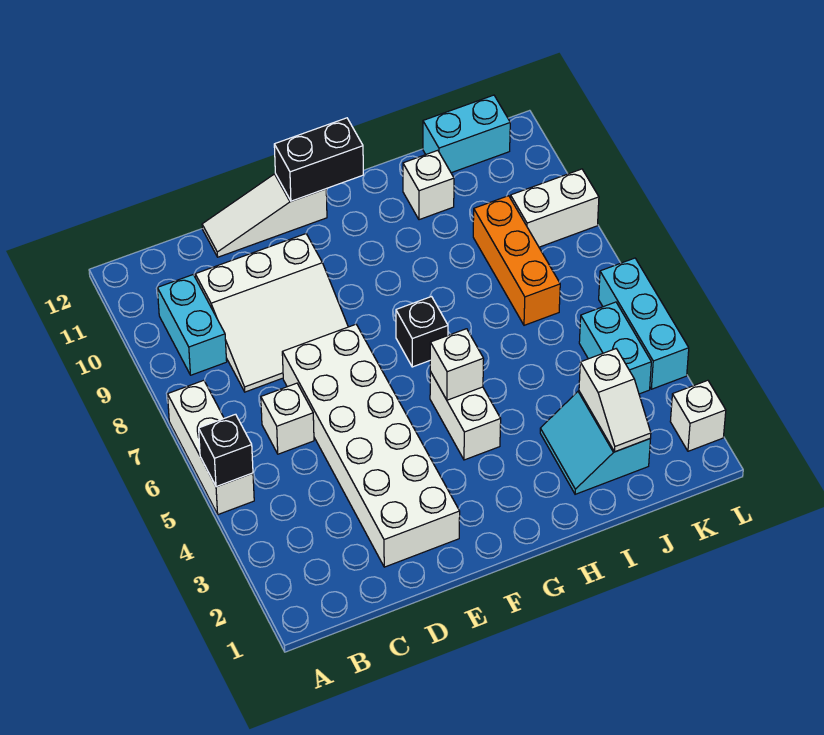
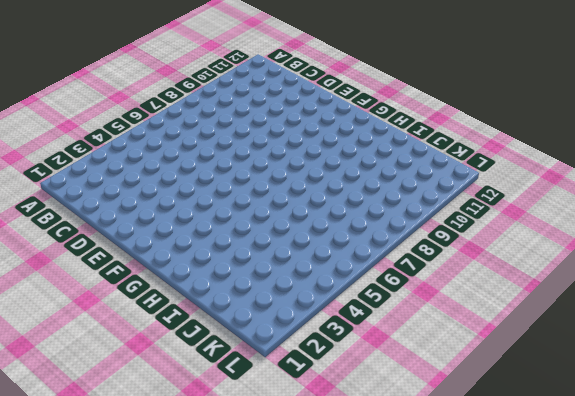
none -> white 1x3 brick [168,380,254,514]
none -> cyan 1x2 brick [157,275,227,375]
none -> white 1x1 brick [261,383,314,454]

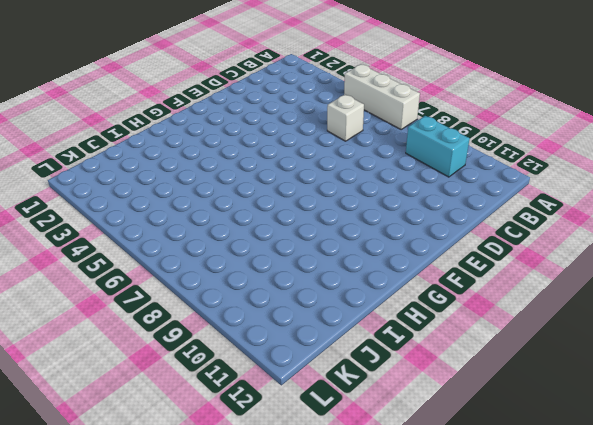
none -> white 3x3 slope [195,234,348,392]
none -> white 2x6 brick [282,324,460,567]
none -> white 1x3 slope [202,174,327,257]

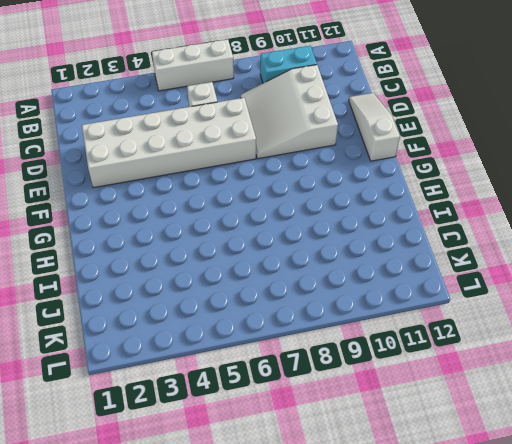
none -> white 1x2 brick [430,372,501,460]
none -> black 1x1 brick [396,297,448,367]
none -> cyan 2x2 slope [540,391,650,494]

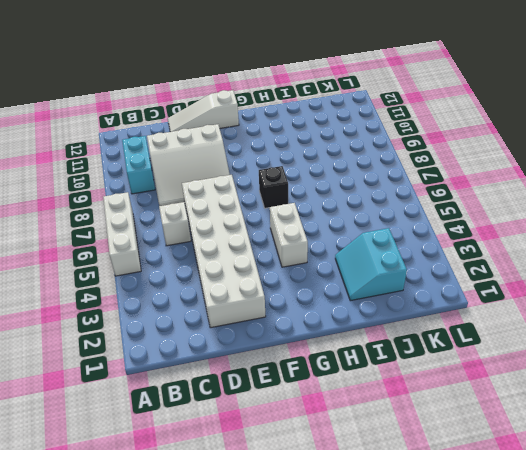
none -> white 1x1 brick [403,150,454,220]
none -> orange 1x3 brick [473,196,560,325]
none -> cyan 1x2 brick [423,95,510,173]

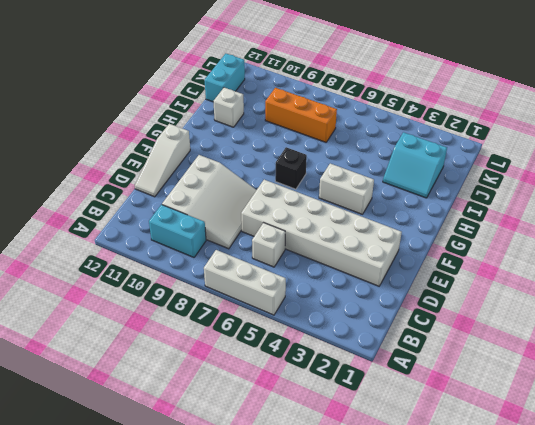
none -> cyan 1x2 brick [579,302,651,394]
none -> white 1x2 brick [511,169,599,247]
none -> white 1x1 brick [670,380,726,451]

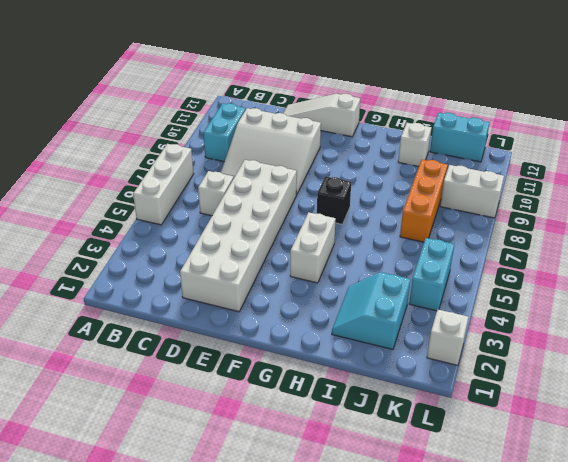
none -> cyan 1x3 brick [599,258,689,389]
none -> black 1x1 brick [199,414,253,487]
none -> black 1x2 brick [274,118,363,201]

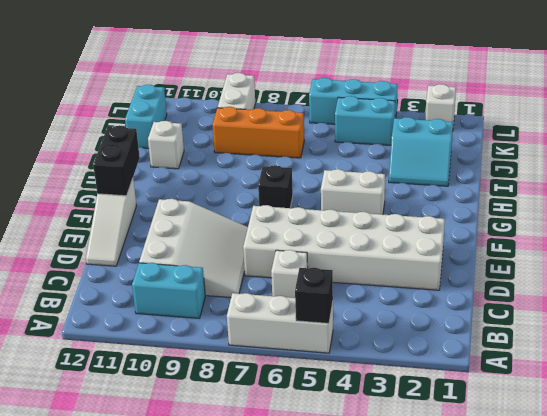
none -> white 1x1 brick [430,329,484,400]
none -> white 1x2 slope [579,349,651,452]

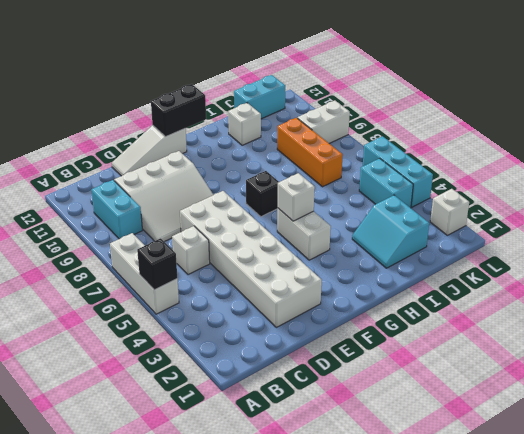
none -> white 1x2 slope [579,349,651,452]

